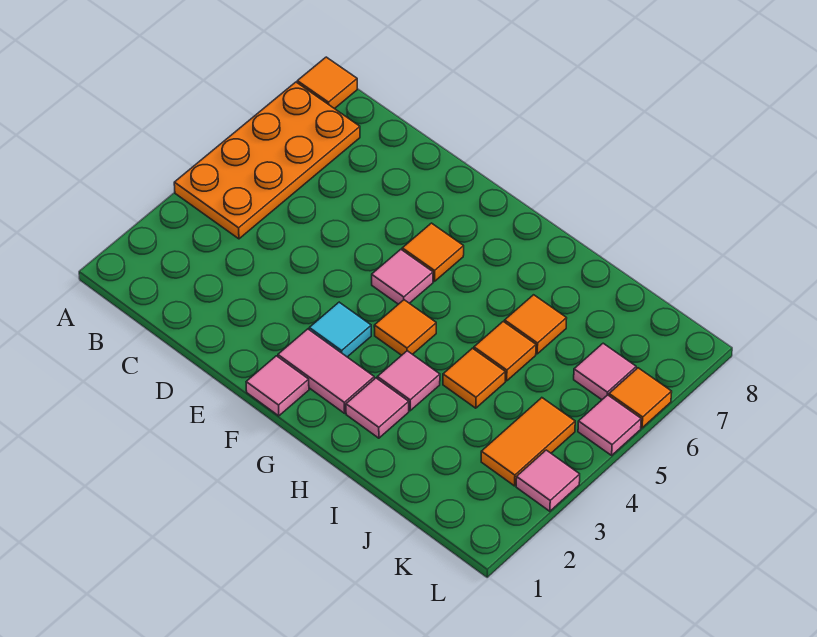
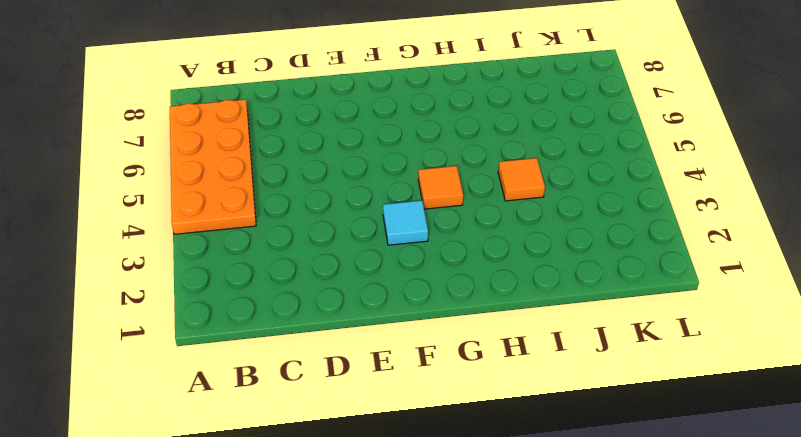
none -> orange 1x1 tile [297,57,357,109]
none -> pink 1x1 tile [246,356,309,416]
none -> pink 1x2 tile [278,329,374,413]

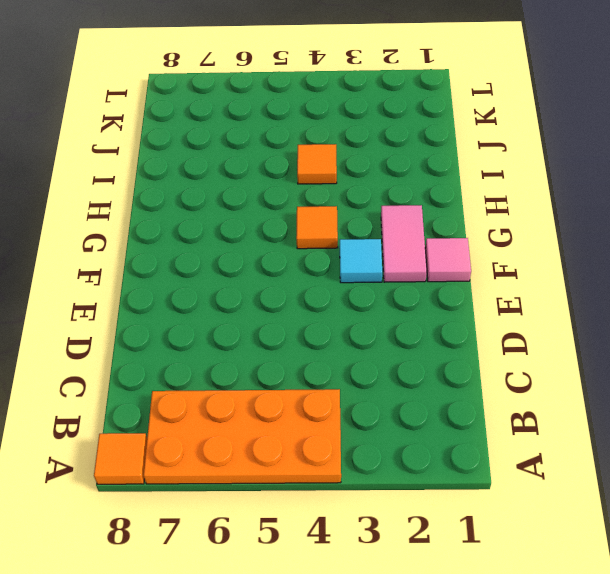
none -> pink 1x1 tile [372,249,433,304]
none -> orange 1x1 tile [402,223,464,282]
none -> pink 1x1 tile [346,378,409,438]

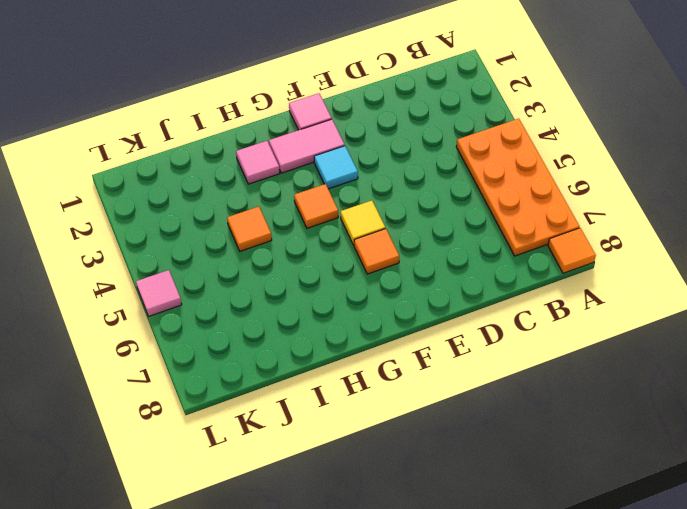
yellow 1x1 tile [341,201,385,245] -> pink 1x1 tile [372,249,433,304]
none -> pink 1x1 tile [377,351,440,411]
none -> orange 1x1 tile [474,321,536,381]
none -> orange 1x1 tile [505,295,567,354]

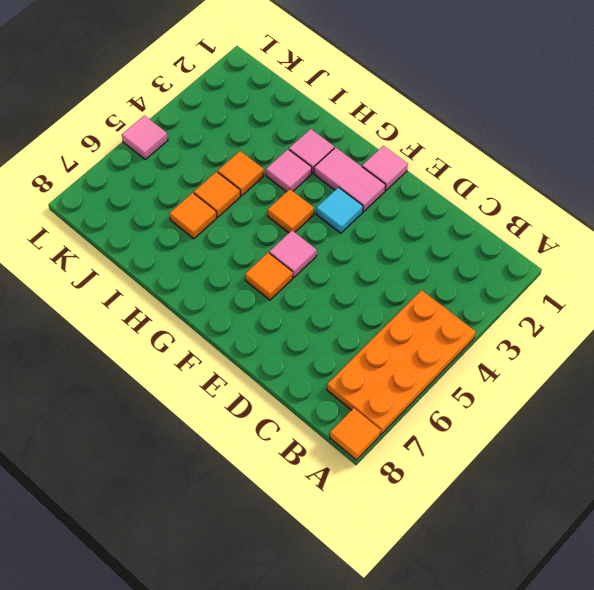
none -> orange 1x2 tile [481,398,575,486]
none -> pink 1x1 tile [574,343,636,400]
none -> pink 1x1 tile [516,450,580,511]

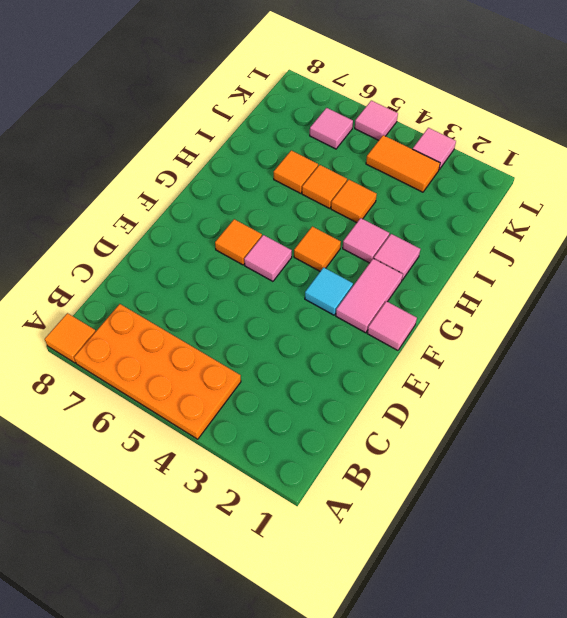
none -> orange 1x1 tile [609,368,672,428]

